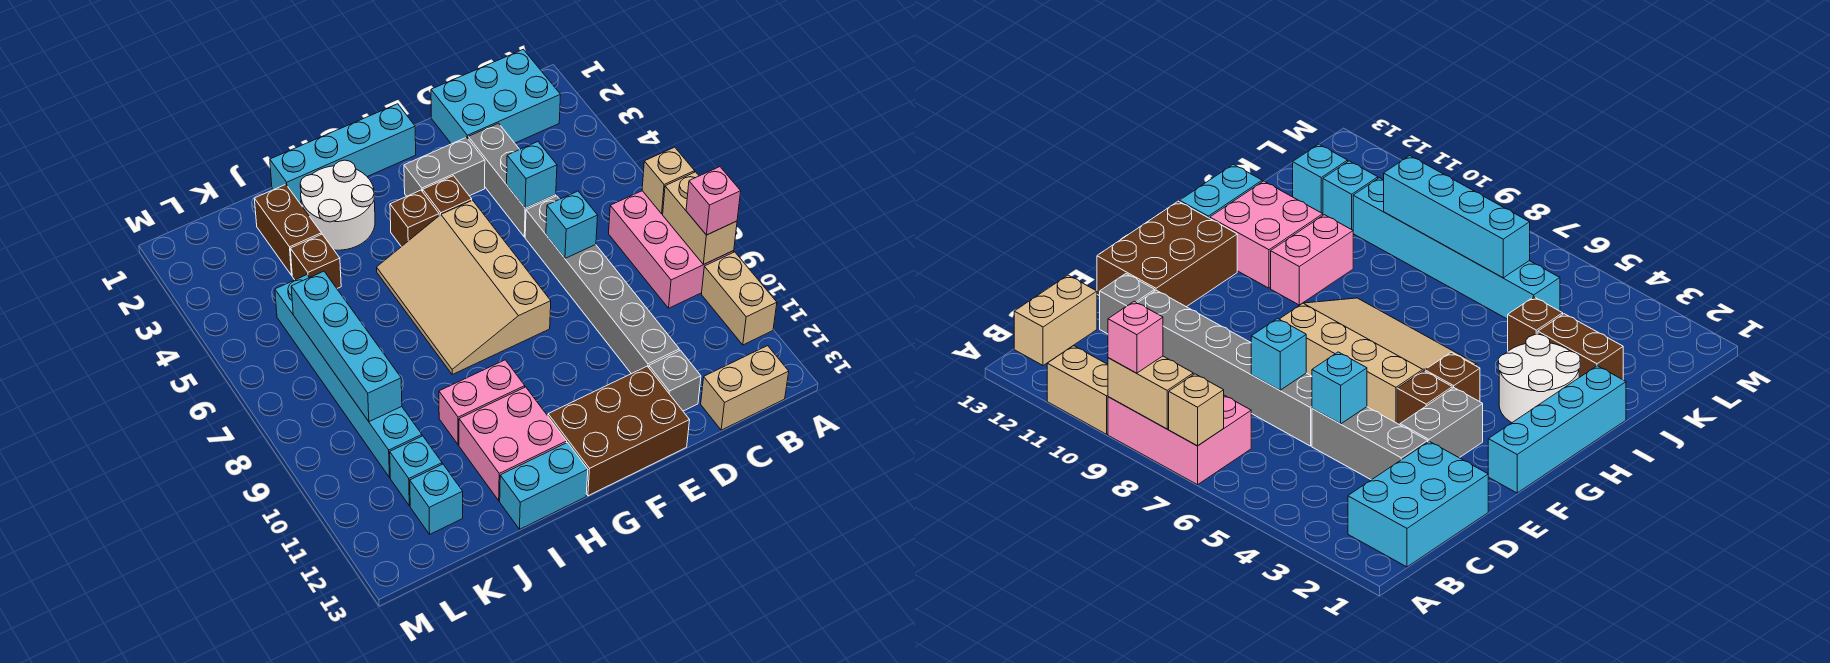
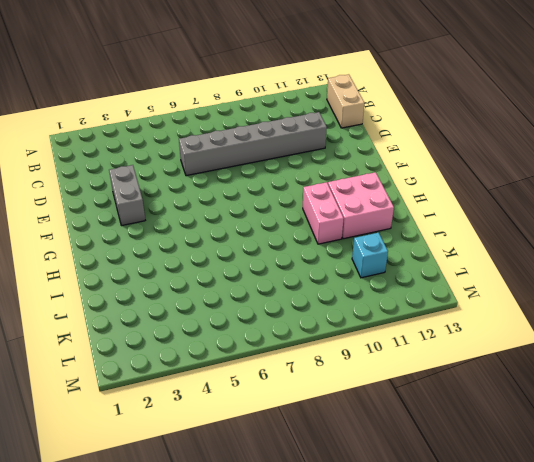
none -> pink 2x3 brick [609,191,734,308]
none -> tan 1x2 brick [701,252,777,345]
none -> cyan 2x3 brick [431,49,561,144]

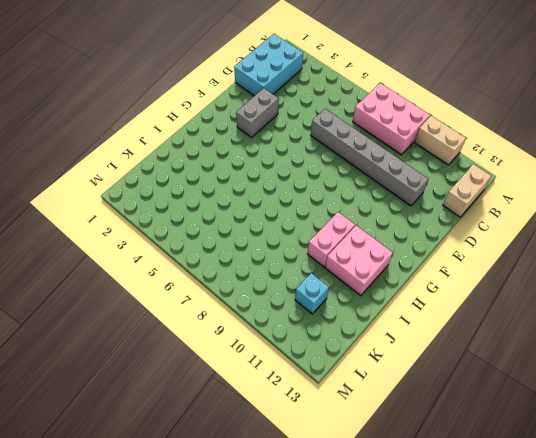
none -> grey 1x3 brick [468,123,556,237]
none -> grey 1x1 brick [649,350,701,411]
none -> brown 2x3 brick [548,366,690,496]

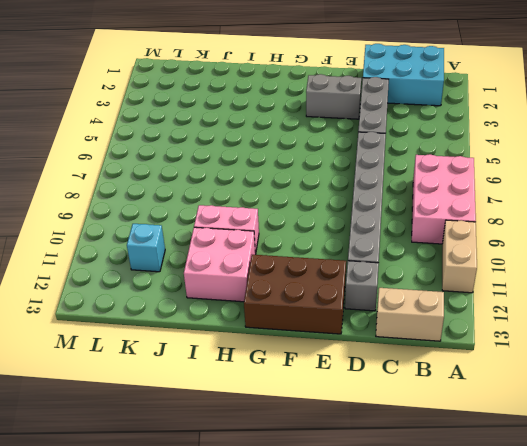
none -> cyan 1x4 brick [270,104,416,204]
none -> brown 1x1 brick [423,176,472,216]
none -> tan 3x4 slope [377,200,551,374]

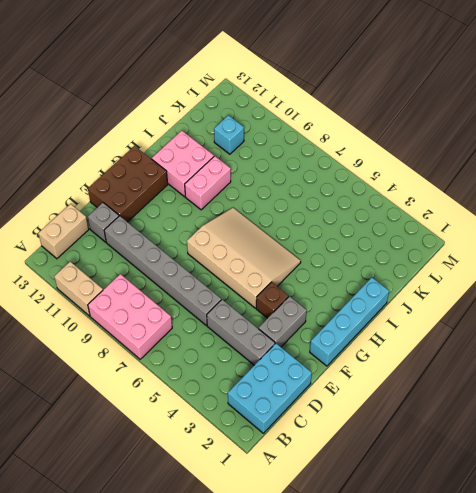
none -> brown 1x1 brick [390,190,439,247]
none -> white 2x2 round brick [300,160,375,250]
none -> cyan 1x2 brick [500,443,588,529]

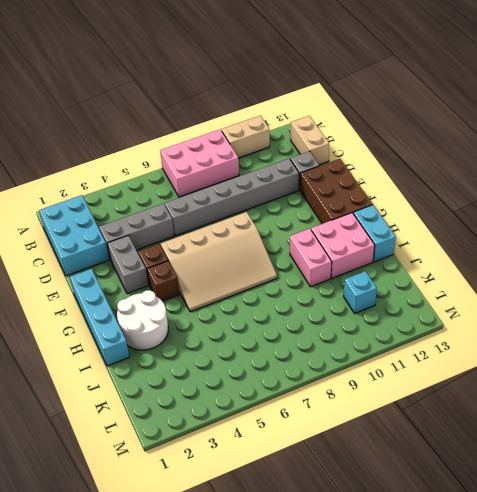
none -> brown 1x2 brick [254,184,321,275]
none -> brown 1x1 brick [290,234,341,288]
none -> cyan 1x6 brick [275,275,422,477]

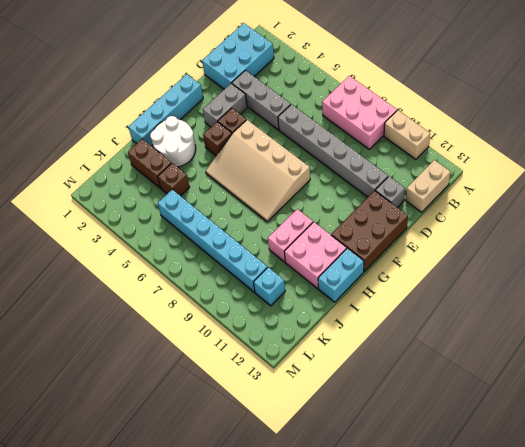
none -> cyan 1x1 brick [410,464,463,534]
none -> tan 1x1 brick [642,147,695,214]
none -> tan 1x2 brick [663,172,737,264]

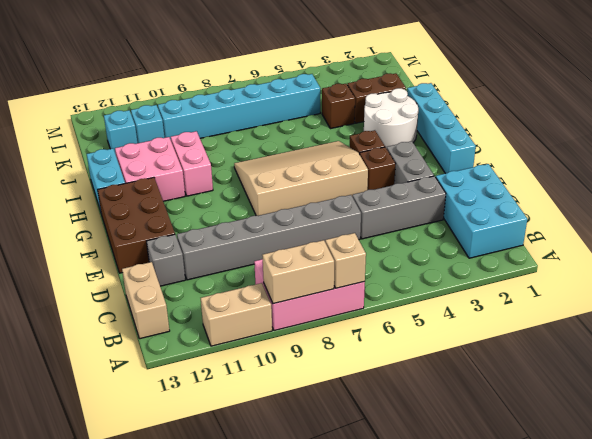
none -> cyan 1x1 brick [507,142,557,208]
none -> cyan 1x1 brick [546,191,598,258]
none -> cyan 1x4 brick [291,271,402,422]

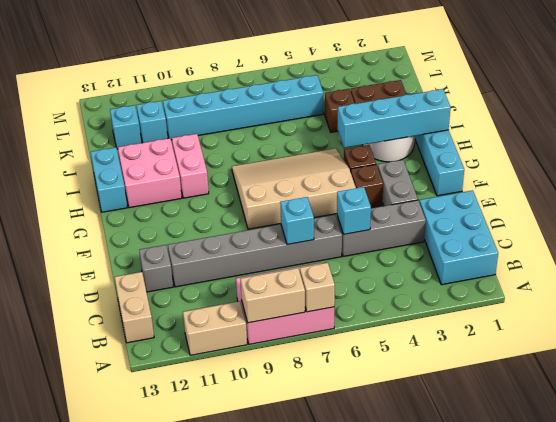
cyan 1x4 brick [338,89,451,148] -> cyan 1x4 brick moved to [291,271,402,422]
none -> brown 2x3 brick [548,366,690,496]
none -> pink 1x1 brick [686,167,741,235]

